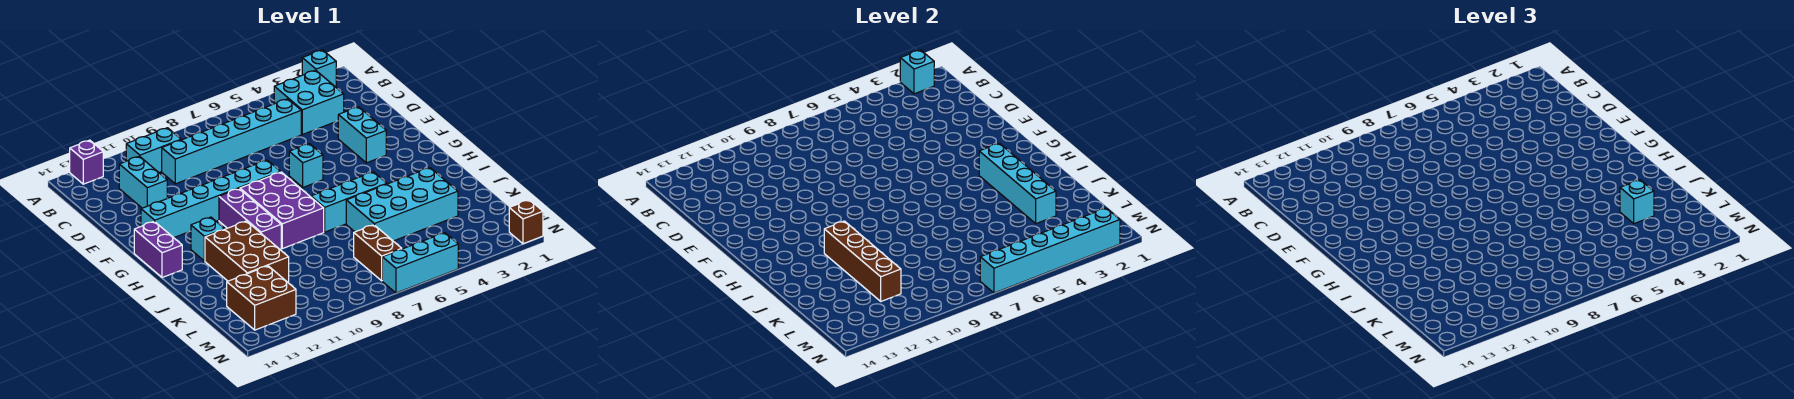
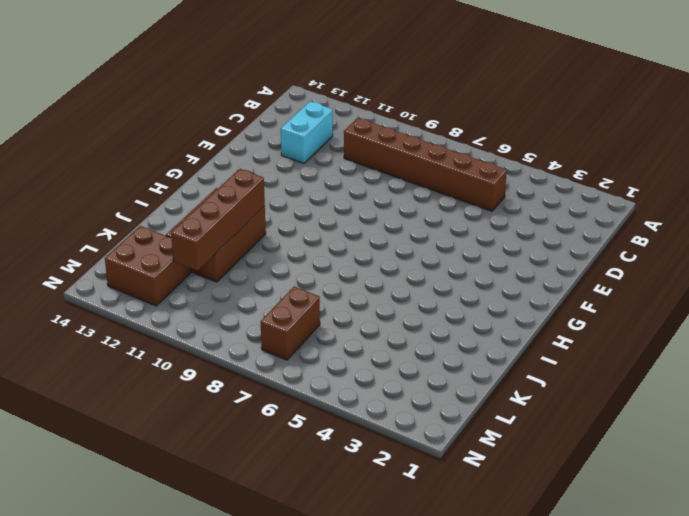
brown 1x6 brick [344,118,507,211] -> cyan 1x6 brick [162,99,301,184]
none -> cyan 1x1 brick [302,50,336,86]
none -> purple 1x1 brick [70,140,103,184]
none -> cyan 2x2 brick [274,70,344,135]

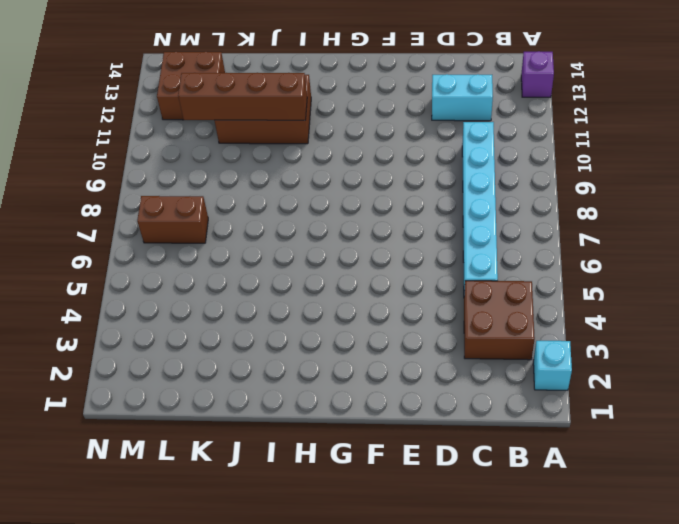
brown 2x2 brick [464,281,535,360] -> cyan 2x2 brick [274,70,344,135]
none -> cyan 1x2 brick [126,128,181,172]
none -> cyan 1x2 brick [338,107,386,163]
none -> cyan 1x1 brick [289,144,323,187]

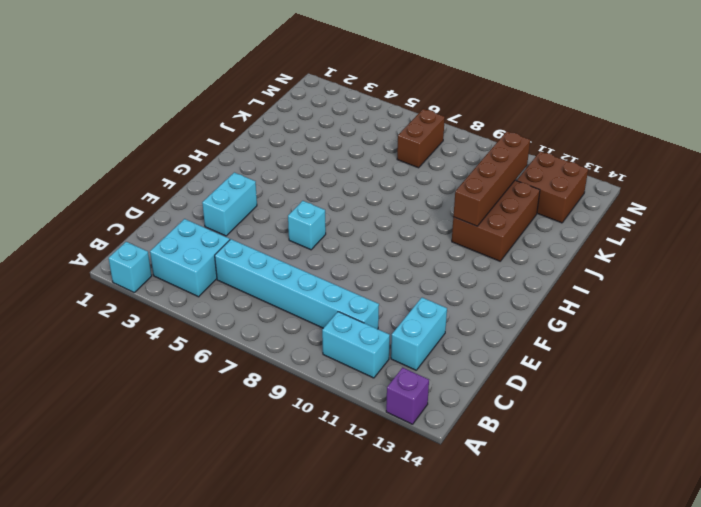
none -> cyan 1x6 brick [141,160,280,238]
none -> purple 2x3 brick [240,172,324,249]
none -> purple 1x3 brick [219,189,281,249]

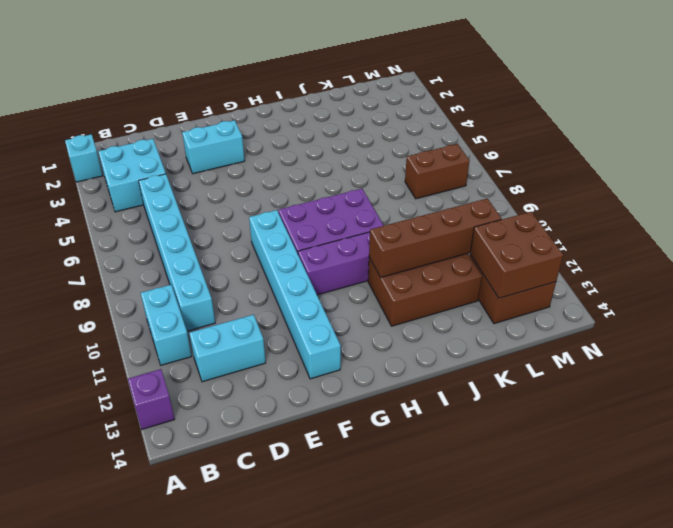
brown 2x2 brick [470,212,563,298] -> none
none -> cyan 1x1 brick [289,144,323,187]
none -> purple 1x2 brick [134,221,182,278]
none -> cyan 1x1 brick [191,217,224,261]

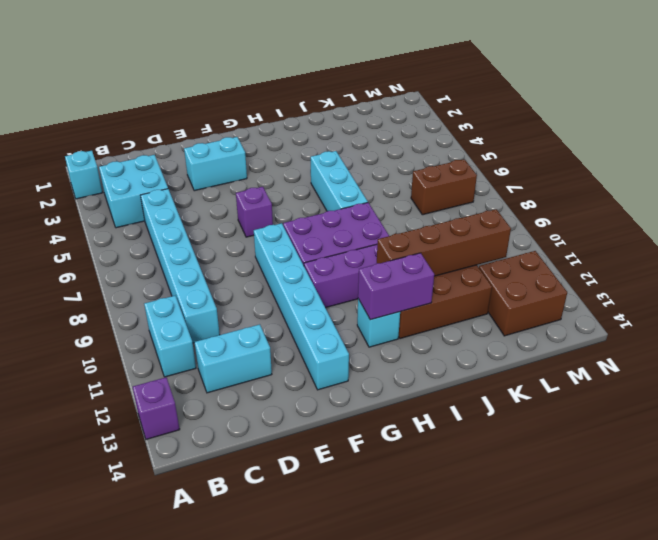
purple 1x1 brick [236,187,273,237] -> cyan 1x1 brick [289,144,323,187]
purple 1x2 brick [358,253,434,320] -> purple 1x2 brick moved to [134,221,182,278]
none -> cyan 2x4 brick [346,168,458,241]
none -> brown 1x1 brick [509,200,543,244]
none -> cyan 1x3 brick [382,233,458,293]

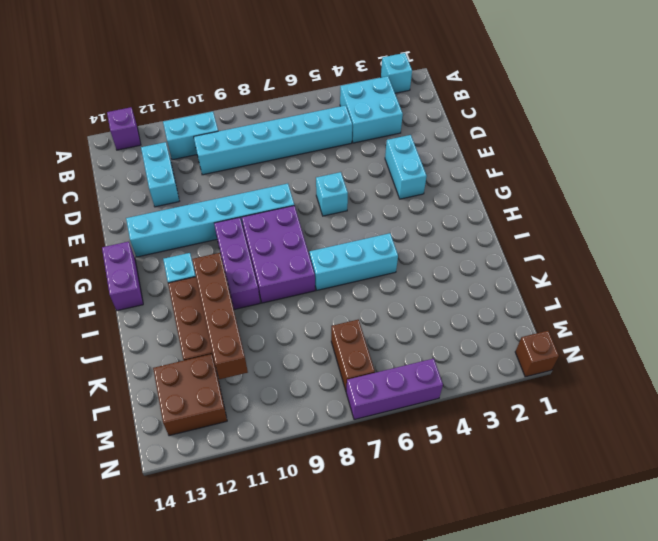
purple 1x3 brick [346,359,443,420] -> cyan 1x3 brick [382,233,458,293]
none -> cyan 2x4 brick [346,168,458,241]
none -> cyan 1x1 brick [900,50,934,94]
none -> cyan 1x4 brick [979,143,1056,224]

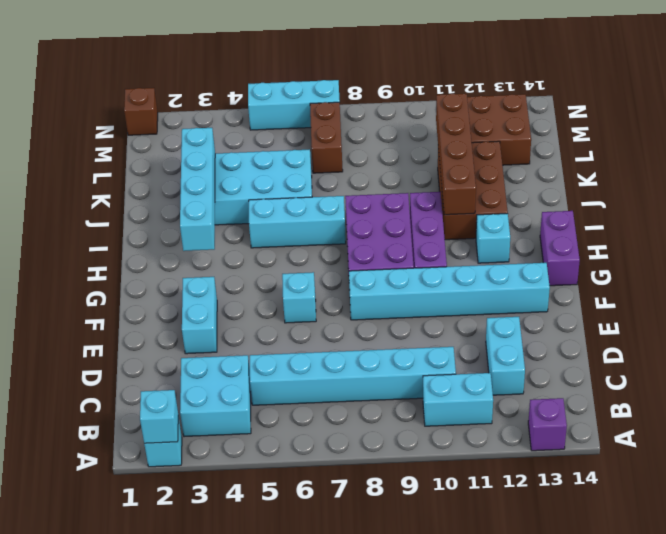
none -> cyan 1x6 brick [980,208,1120,293]
none -> cyan 1x1 brick [1620,180,1654,224]

